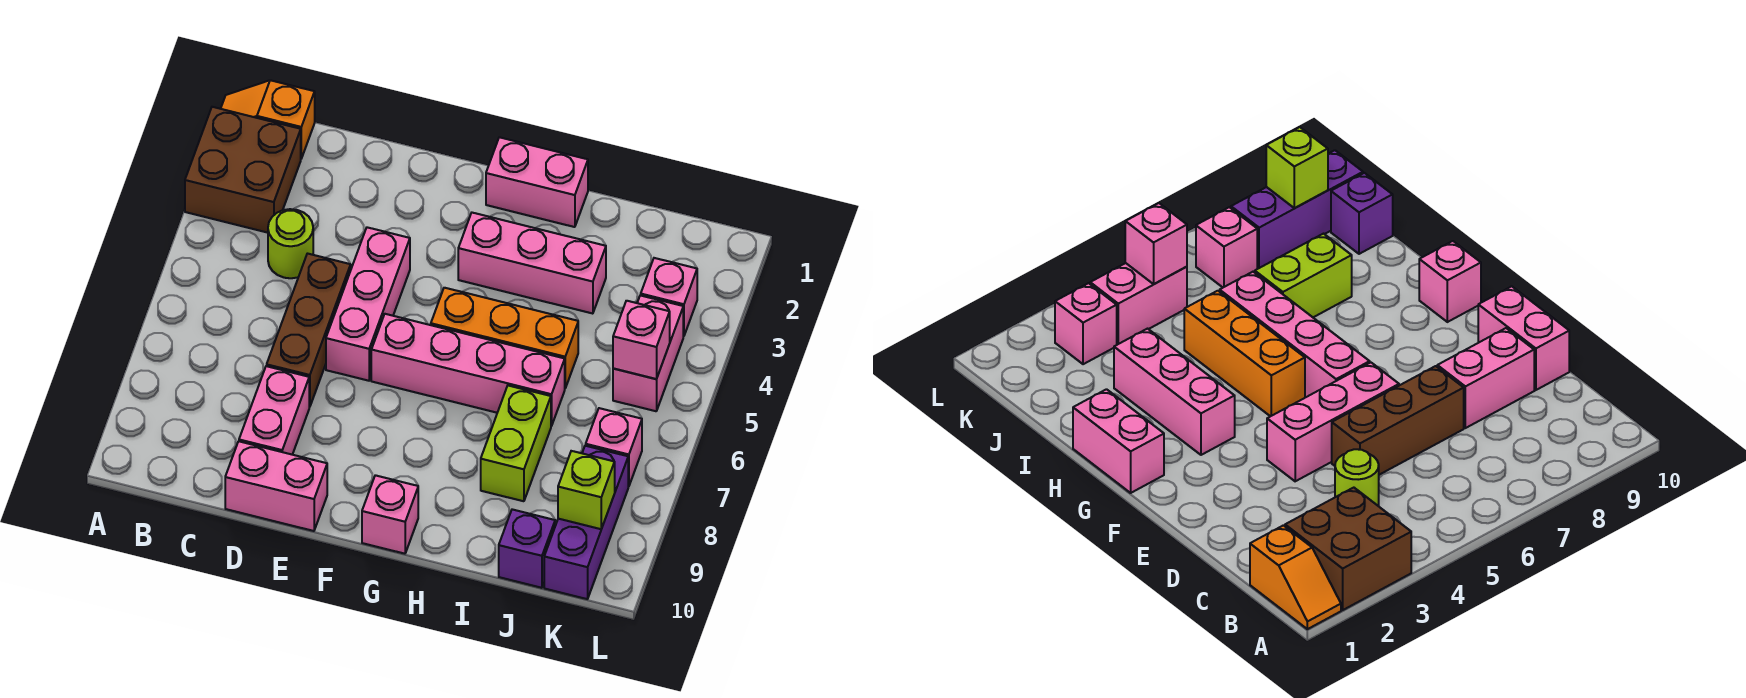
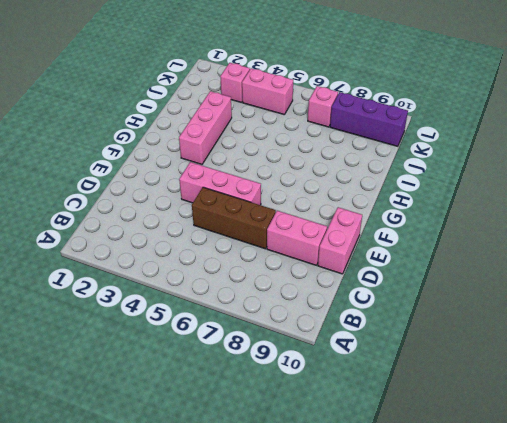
none -> orange 1x2 slope [221,80,315,159]
none -> brown 2x2 brick [185,107,301,233]
none -> lime 1x1 round brick [268,209,313,278]

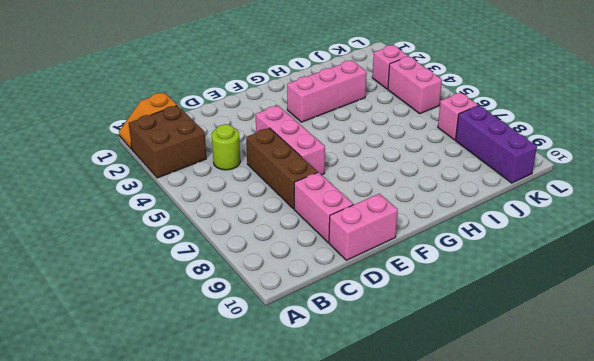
none -> pink 1x4 brick [371,314,565,426]
none -> pink 1x2 brick [486,137,588,227]
none -> orange 1x3 brick [431,288,578,388]

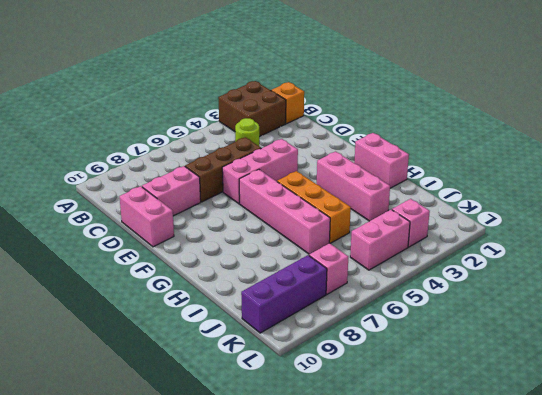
none -> pink 1x1 brick [362,475,418,554]
none -> lime 1x2 brick [481,386,551,501]
none -> purple 1x1 brick [499,509,555,588]

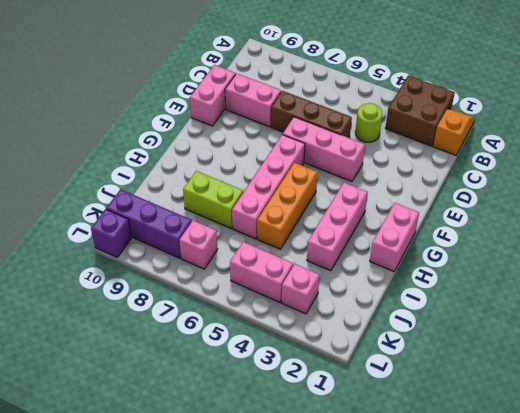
purple 1x1 brick [91,209,131,257] -> purple 1x1 brick moved to [499,509,555,588]
none -> pink 1x1 brick [362,475,418,554]
none -> pink 1x1 brick [613,301,670,379]
none -> lime 1x1 brick [558,451,615,529]

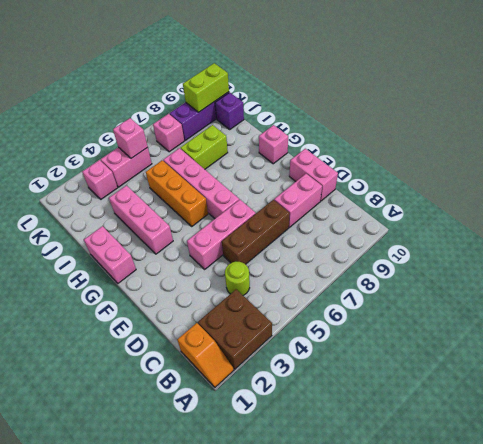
lime 1x2 brick [183,63,229,112] -> lime 1x1 brick [558,451,615,529]

